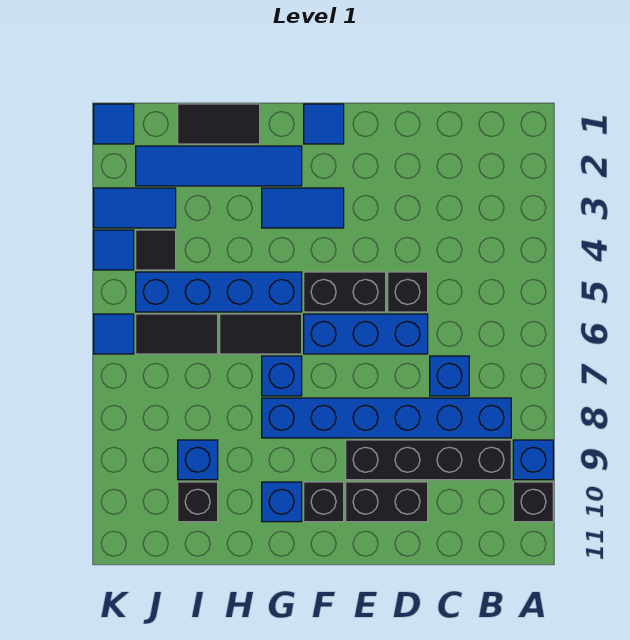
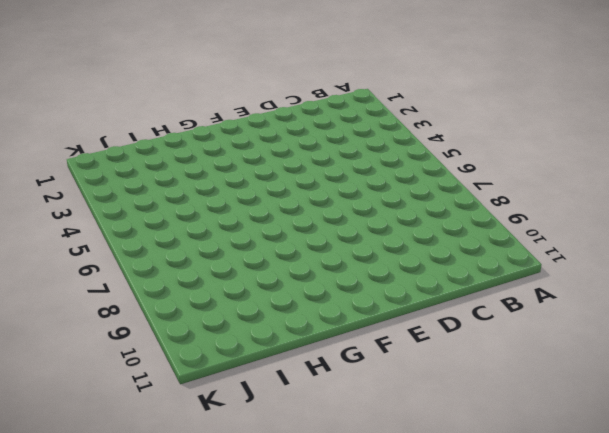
none -> blue 1x1 brick [513,440,553,480]
none -> black 1x1 brick [513,482,553,522]
none -> blue 1x6 brick [262,398,511,438]

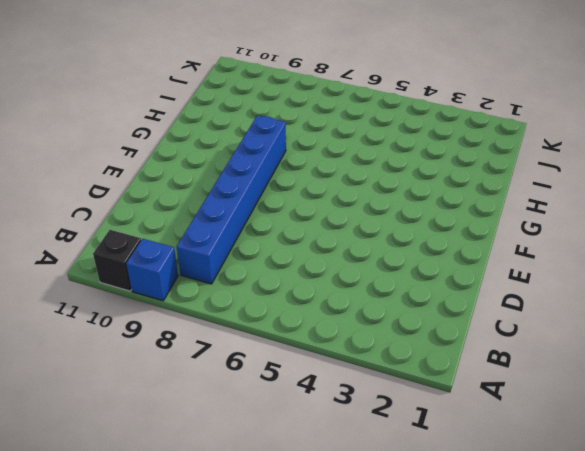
none -> black 1x4 brick [346,440,511,480]
none -> blue 1x1 brick [430,356,469,396]
none -> black 1x1 brick [388,272,428,312]

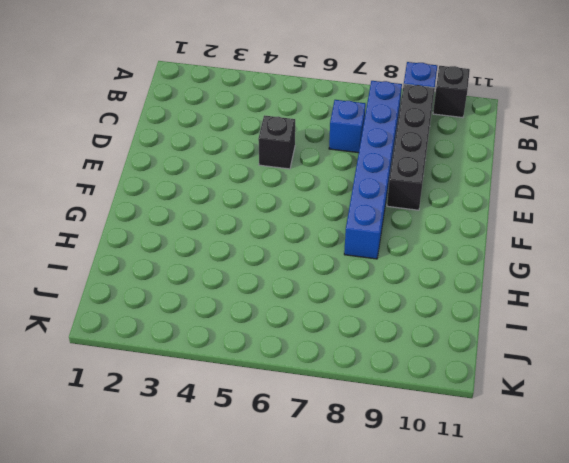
none -> blue 1x3 brick [304,314,428,354]
none -> black 1x2 brick [346,482,428,522]
none -> black 1x2 brick [304,272,386,312]

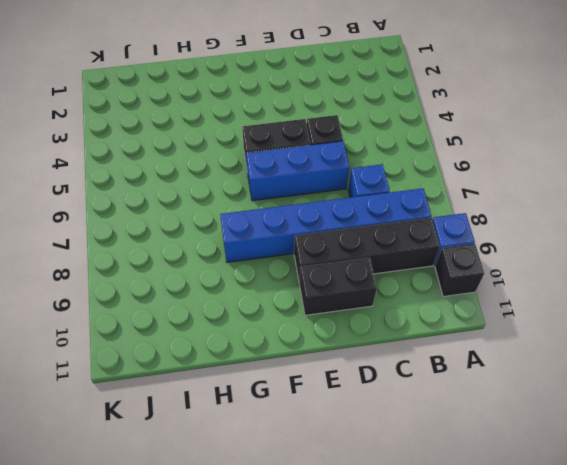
none -> blue 1x1 tile [304,104,344,144]
none -> blue 1x2 tile [262,188,344,228]
none -> black 1x1 brick [304,482,344,522]

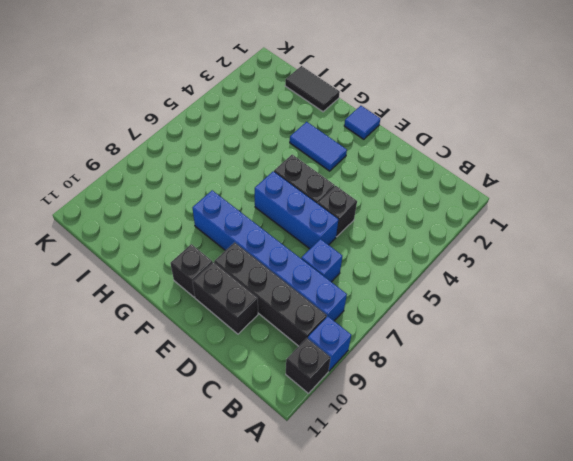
none -> blue 1x4 tile [136,146,302,186]
none -> blue 1x4 brick [136,272,302,312]
none -> black 1x2 tile [220,314,302,354]

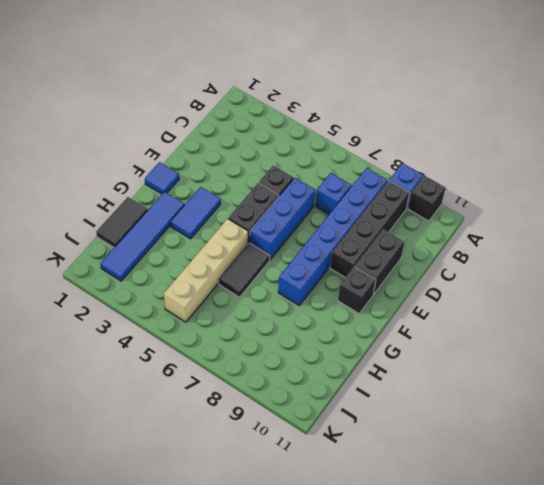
tan 1x4 brick [164,219,248,322] -> blue 1x4 brick [136,272,302,312]
none -> blue 1x1 brick [262,356,302,396]
none -> blue 1x1 brick [262,482,302,522]
none -> black 1x2 tile [136,314,218,354]

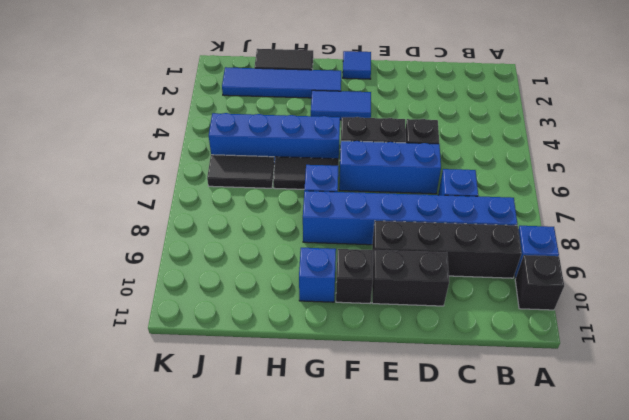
none -> blue 1x1 brick [178,440,218,480]
none -> black 1x1 brick [178,482,218,522]
none -> blue 1x2 tile [94,188,176,228]

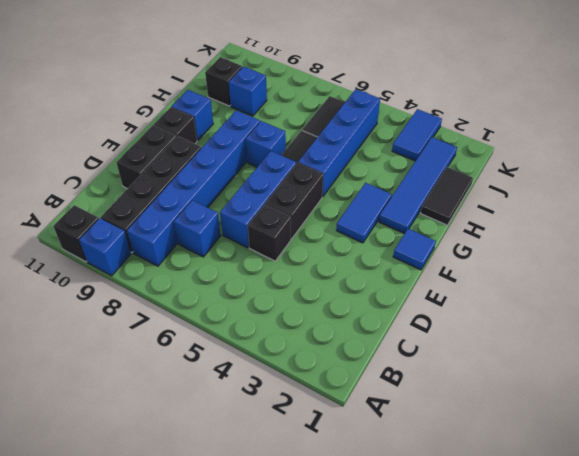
none -> black 1x1 tile [136,230,176,270]
none -> blue 1x1 tile [94,104,134,144]
none -> blue 1x1 tile [94,230,134,270]

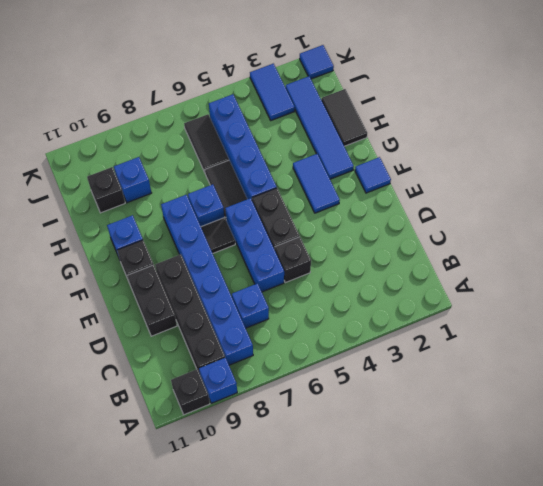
black 1x1 tile [201,217,235,253] -> black 1x1 tile moved to [136,230,176,270]
none -> blue 1x1 tile [94,230,134,270]
none -> blue 1x1 tile [94,314,134,354]

